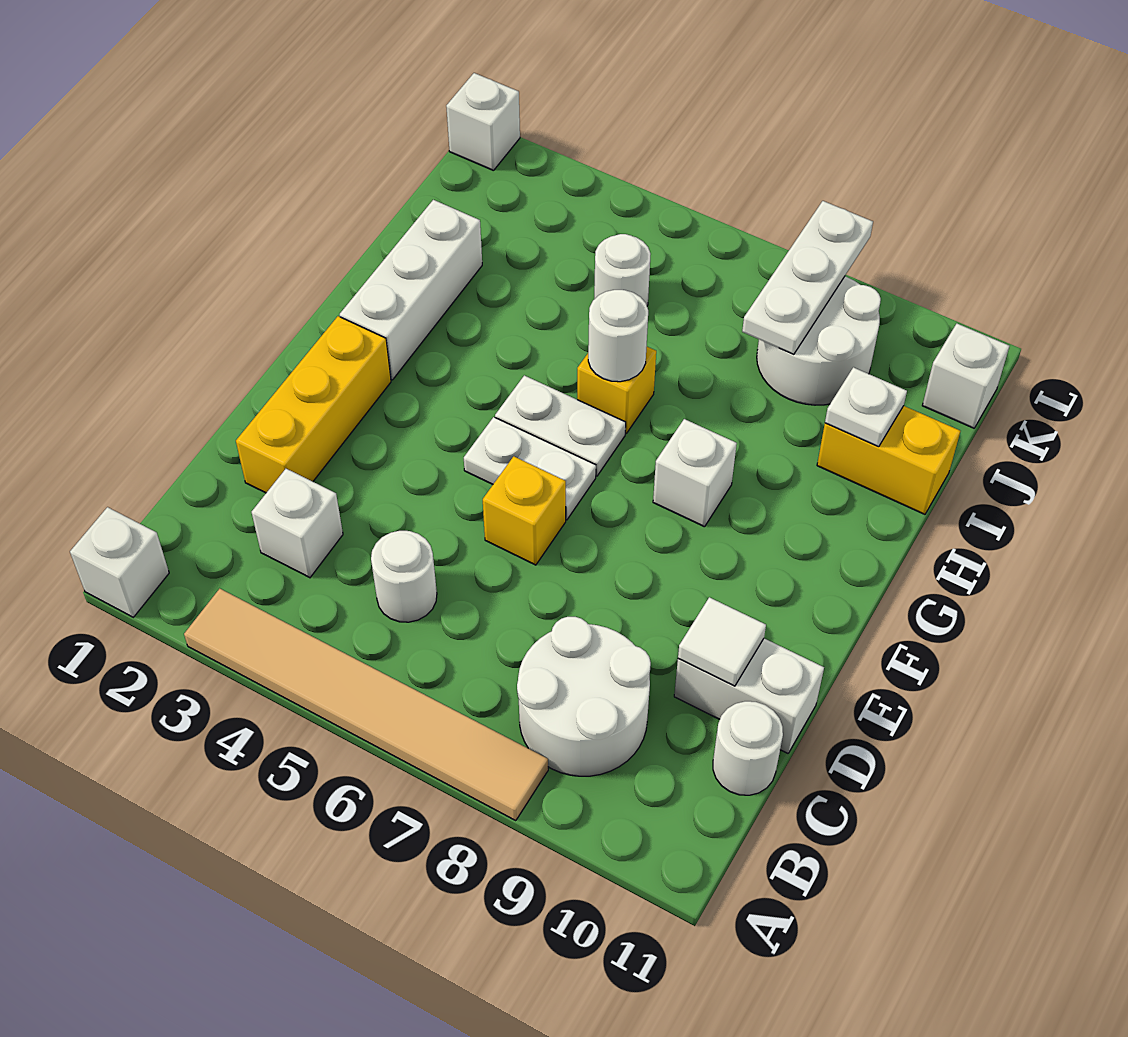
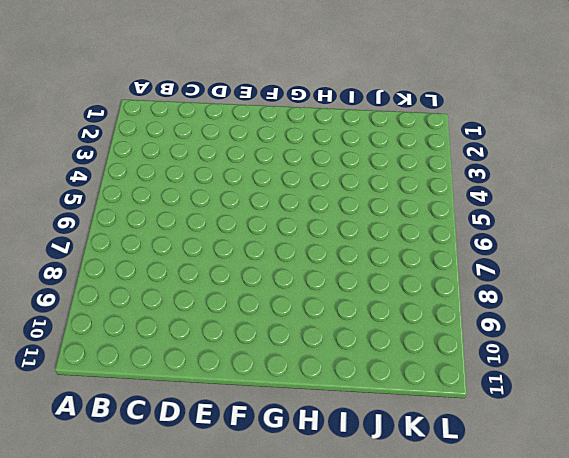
none -> white 1x1 brick [70,507,169,617]
none -> tan 1x6 tile [184,589,548,820]
none -> white 2x2 round brick [517,617,651,776]

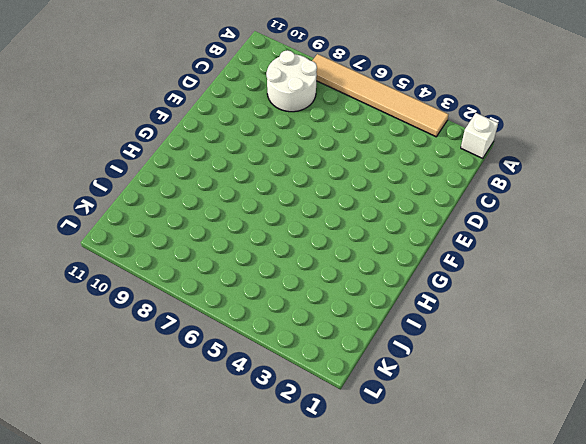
none -> white 1x1 brick [252,469,343,578]
none -> white 1x1 round brick [371,531,437,622]
none -> white 1x1 round brick [713,701,783,795]

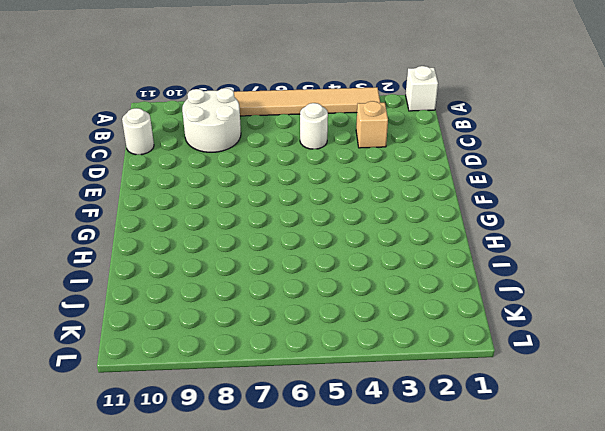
tan 1x1 brick [356,101,388,148] -> white 1x1 brick [252,469,343,578]
none -> yellow 1x3 brick [236,316,391,493]
none -> white 1x2 brick [674,638,824,753]
none -> yellow 1x1 brick [483,456,566,565]

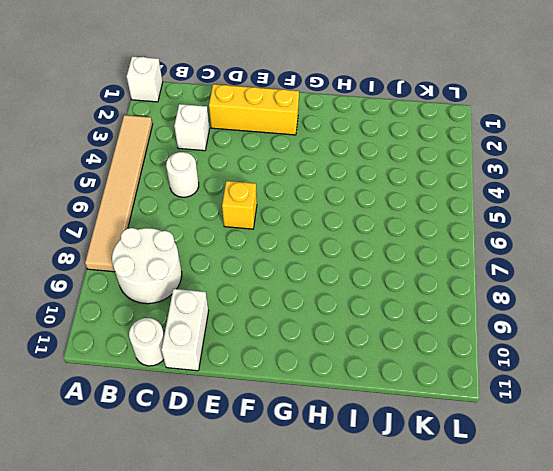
none -> white 1x2 plate [464,417,596,520]
none -> white 1x3 brick [340,200,482,380]
none -> white 1x2 plate [495,375,626,476]

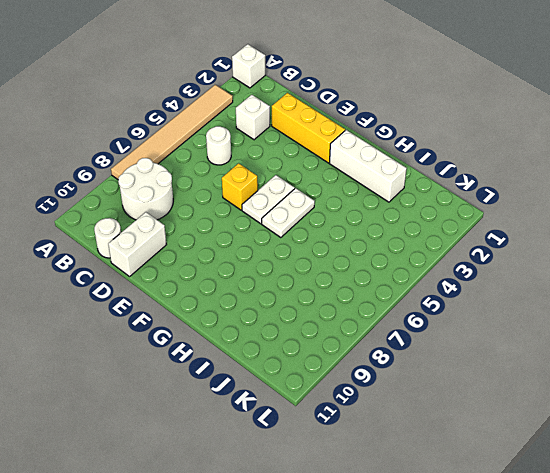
none -> white 1x1 brick [653,419,737,527]
none -> yellow 1x1 brick [577,347,656,434]
none -> yellow 1x2 brick [817,406,960,514]

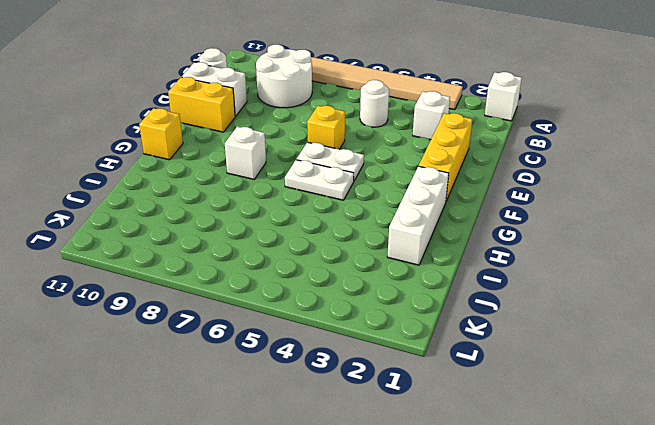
yellow 1x2 brick [168,77,235,132] -> yellow 1x2 brick moved to [817,406,960,514]
yellow 1x1 brick [139,108,183,160] -> yellow 1x1 brick moved to [577,347,656,434]
none -> white 1x1 round brick [594,234,651,306]
none -> white 2x2 round brick [757,276,881,405]
none -> white 1x1 brick [922,324,1009,428]

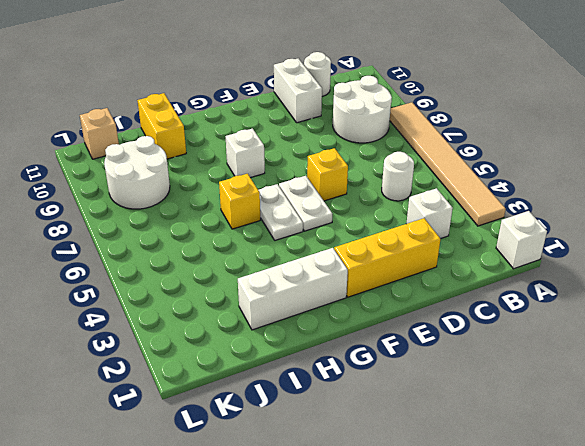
tan 1x1 brick [80,108,119,159] -> white 1x1 brick [922,324,1009,428]
none -> white 1x1 round brick [594,234,651,306]
none -> white 1x1 brick [446,73,520,171]
none -> white 1x1 tile [678,597,766,686]

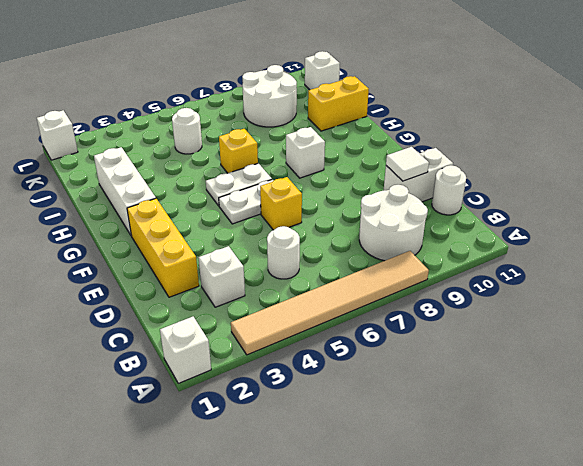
none -> white 1x1 round brick [588,290,648,382]
none -> white 1x1 plate [825,367,907,447]
none -> white 1x3 plate [742,201,873,355]

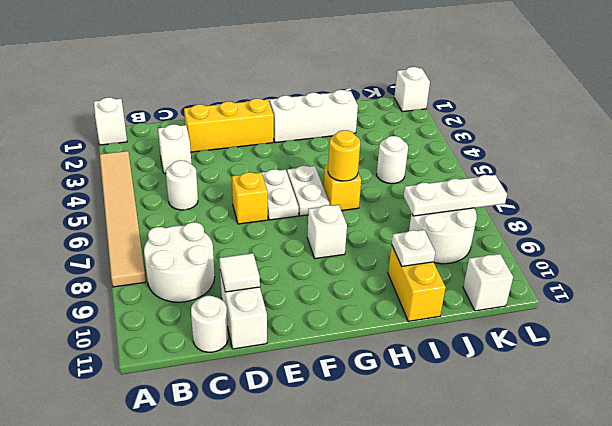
yellow 1x1 round brick [328,130,360,181] -> white 1x1 round brick [588,290,648,382]

